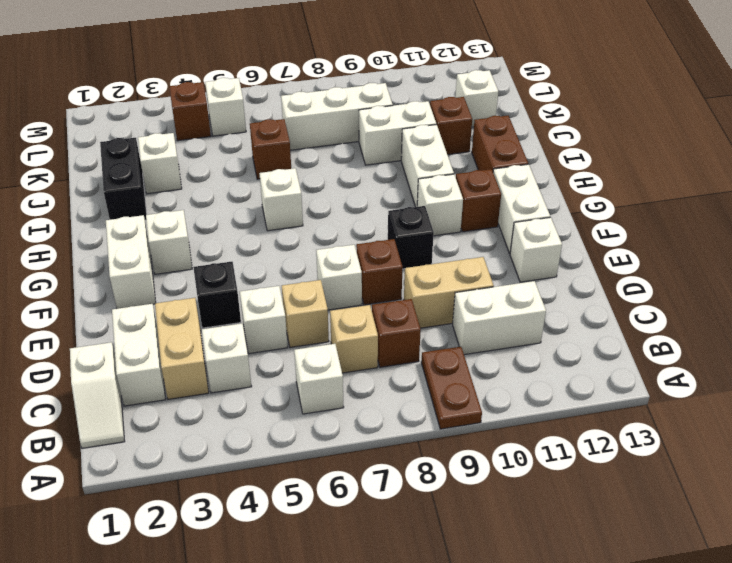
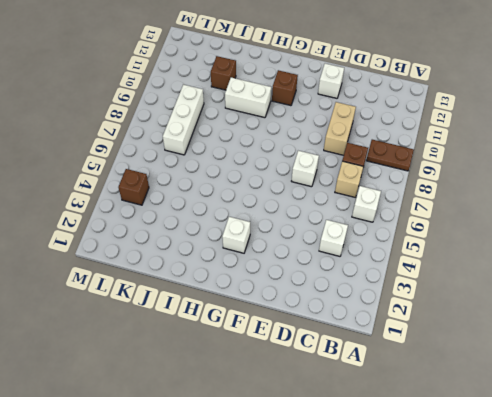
none -> white 1x2 slope [70,342,125,448]
none -> white 1x2 brick [112,304,166,406]
none -> tan 1x2 brick [155,298,209,399]
none -> white 1x2 brick [453,281,546,355]

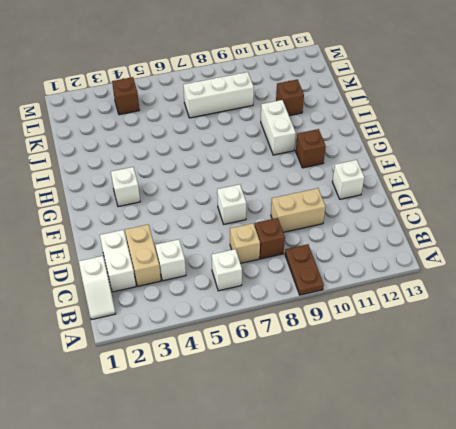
none -> white 1x2 brick [453,281,546,355]
none -> white 1x1 brick [240,286,288,354]
none -> tan 1x1 brick [282,280,329,347]
none -> black 1x1 brick [193,262,241,328]

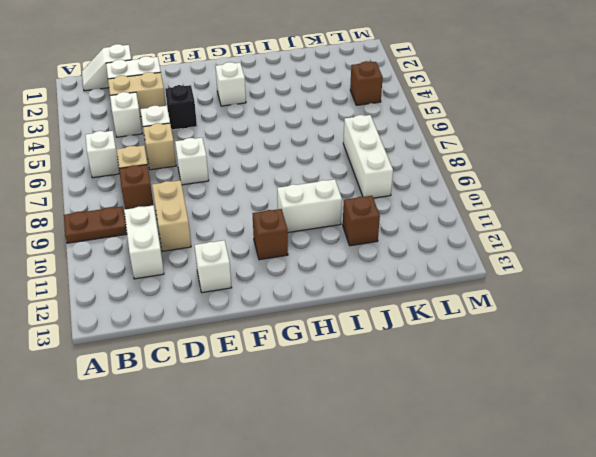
none -> brown 1x1 brick [356,239,403,305]
none -> white 1x2 brick [106,215,156,309]
none -> black 1x1 brick [388,206,434,269]
none -> white 1x2 brick [493,164,550,253]

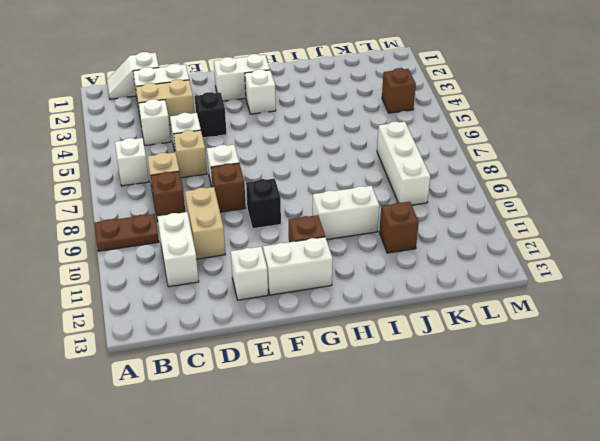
none -> white 1x1 brick [417,174,463,236]
none -> white 1x1 brick [259,168,303,231]
none -> brown 1x2 brick [472,116,528,171]
none -> black 1x2 brick [100,138,147,220]

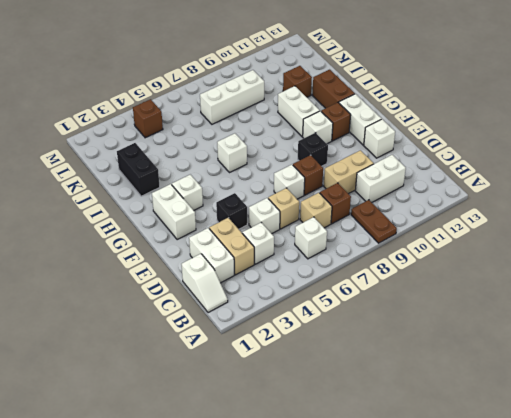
none -> white 1x1 brick [138,133,182,194]
none -> brown 1x1 brick [250,119,291,179]
none -> white 1x2 brick [359,101,436,165]
none -> white 1x1 brick [455,70,498,127]

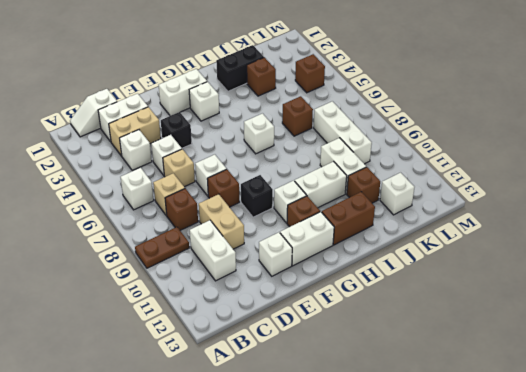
brown 1x1 brick [247,58,276,96] -> white 1x1 brick [138,133,182,194]
none -> white 1x1 brick [205,78,246,136]

